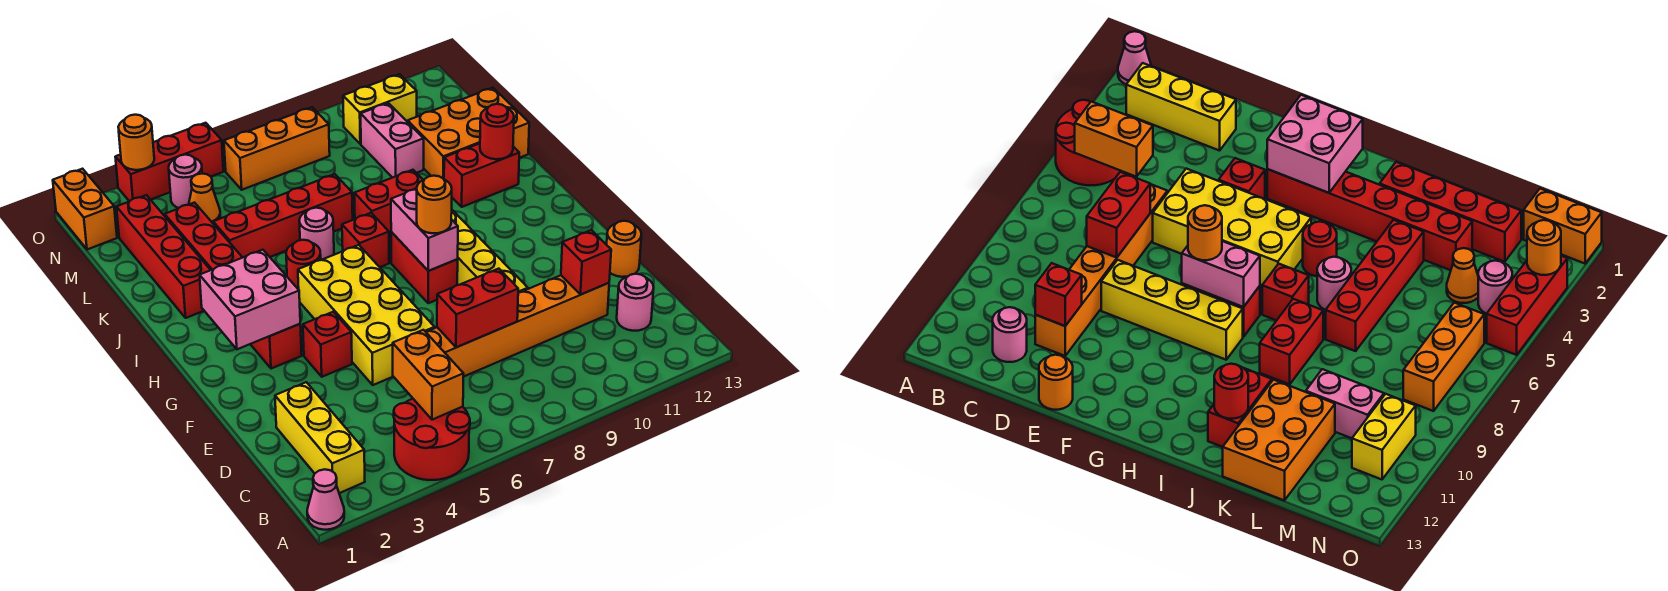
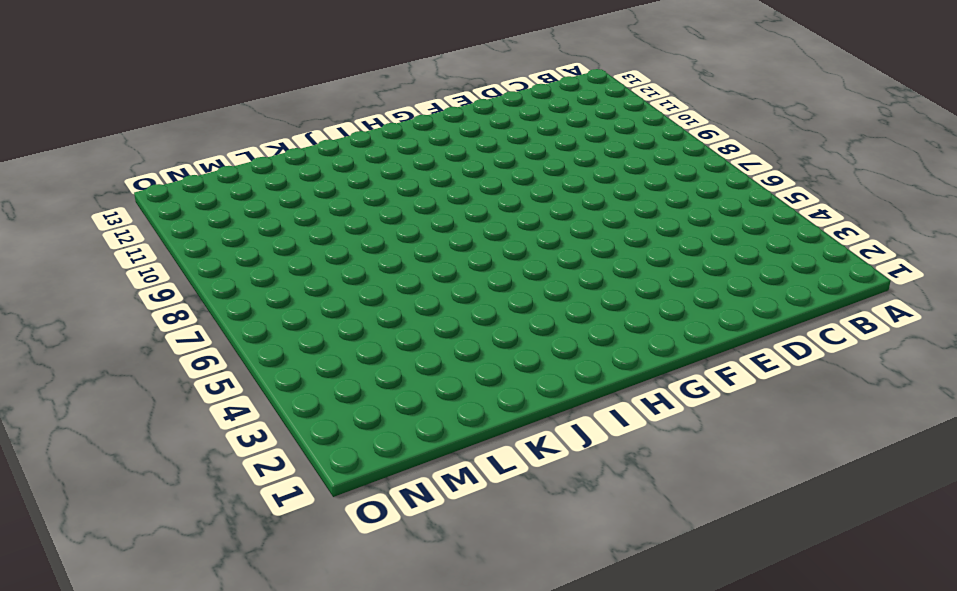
none -> pink 1x1 cone [307,469,344,530]
none -> red 2x2 round brick [394,399,470,480]
none -> yellow 1x3 brick [275,382,365,493]
none -> pink 1x1 round brick [617,274,654,331]

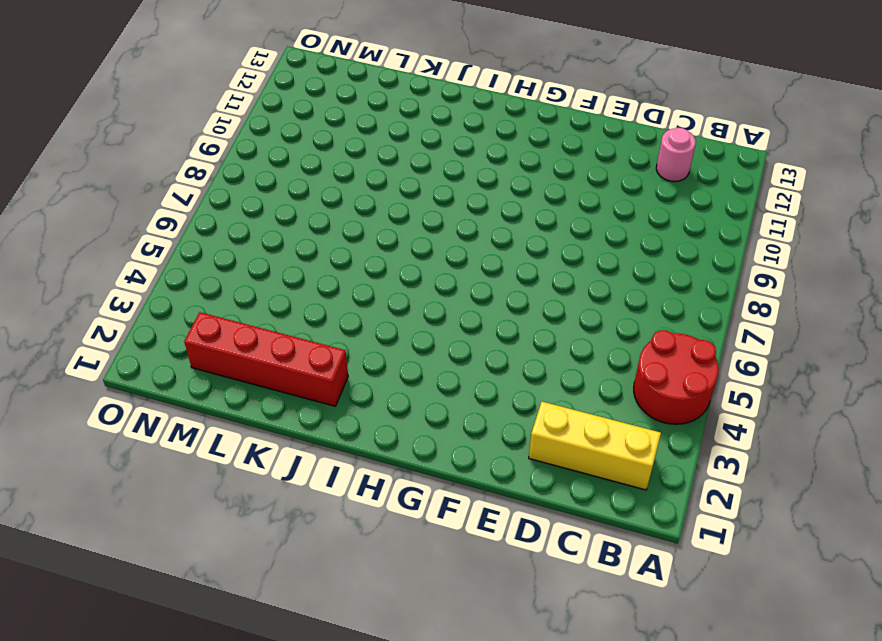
none -> pink 1x1 cone [307,469,344,530]
none -> orange 1x6 brick [426,275,609,377]
none -> yellow 2x4 brick [298,245,435,385]
none -> yellow 1x4 brick [451,210,528,293]

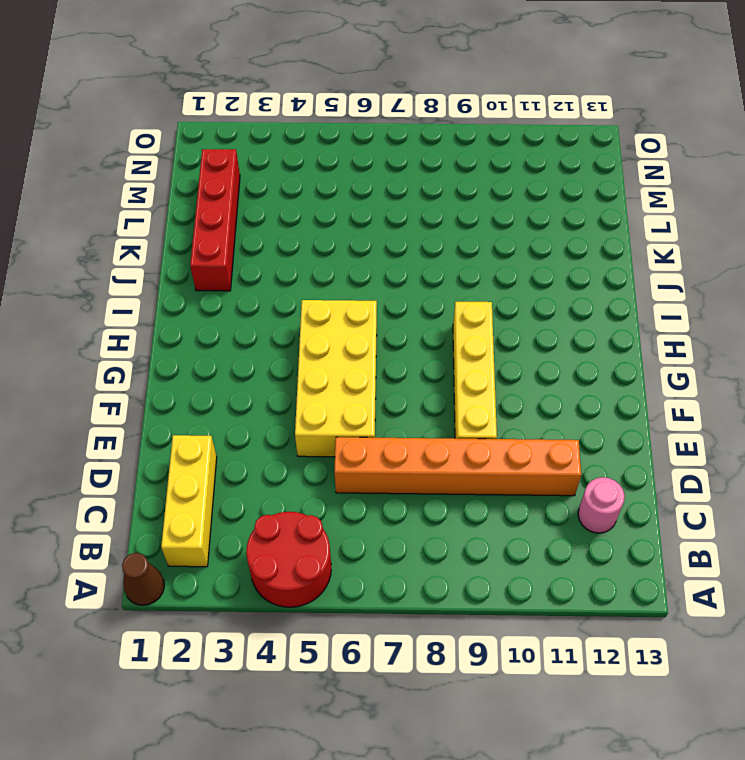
brown 1x1 cone [122,553,164,605] -> pink 1x1 cone [307,469,344,530]
none -> orange 1x1 round brick [607,221,641,277]
none -> red 1x1 brick [303,312,352,377]
none -> red 1x6 brick [165,203,302,369]
none -> red 1x2 brick [391,232,458,303]

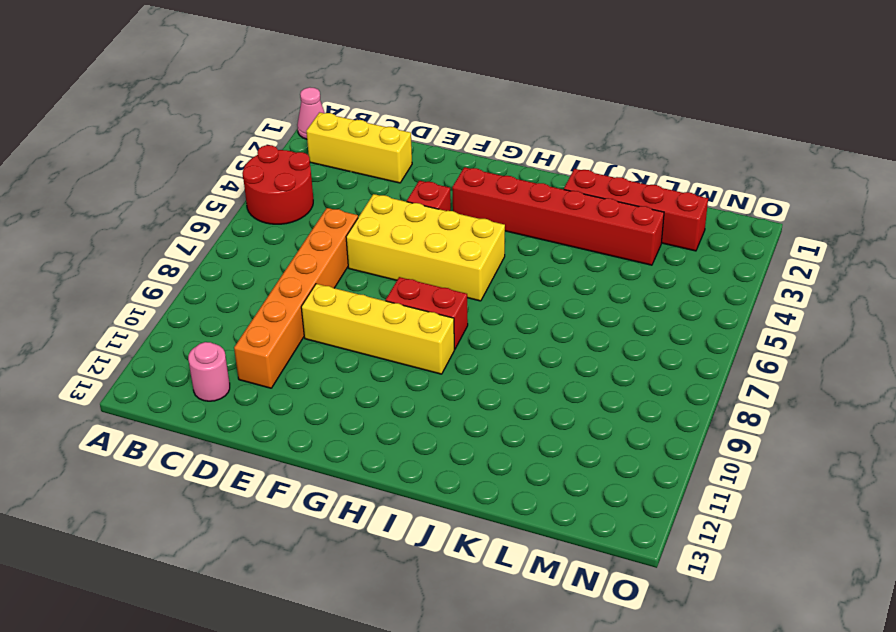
none -> orange 1x1 round brick [607,221,641,277]
none -> red 1x1 round brick [286,240,321,290]
none -> red 1x1 brick [342,213,389,267]
none -> pink 1x1 round brick [299,208,334,260]

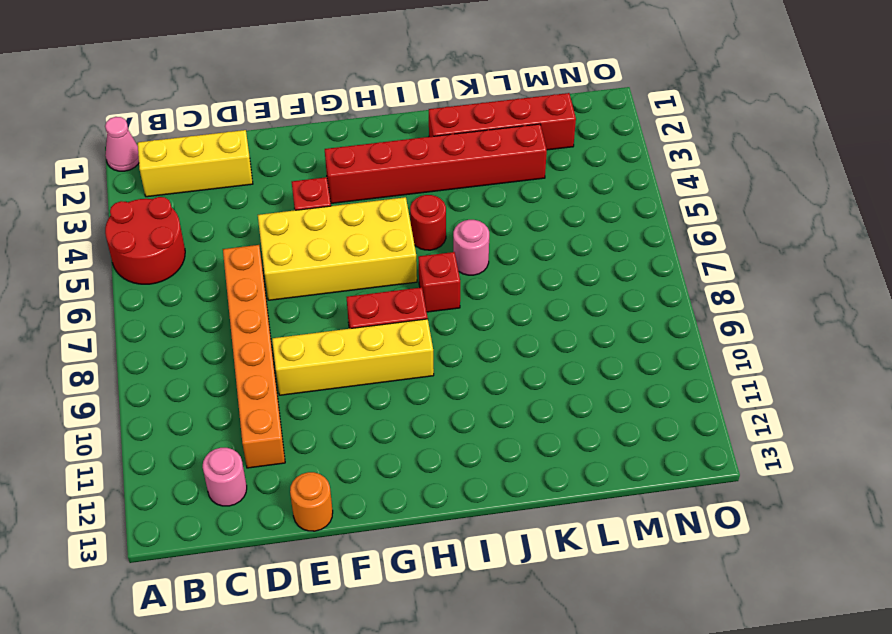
none -> red 1x2 brick [354,170,423,236]
none -> red 1x2 brick [444,143,519,207]
none -> red 1x4 brick [213,174,353,257]
none -> orange 2x3 brick [408,88,529,179]

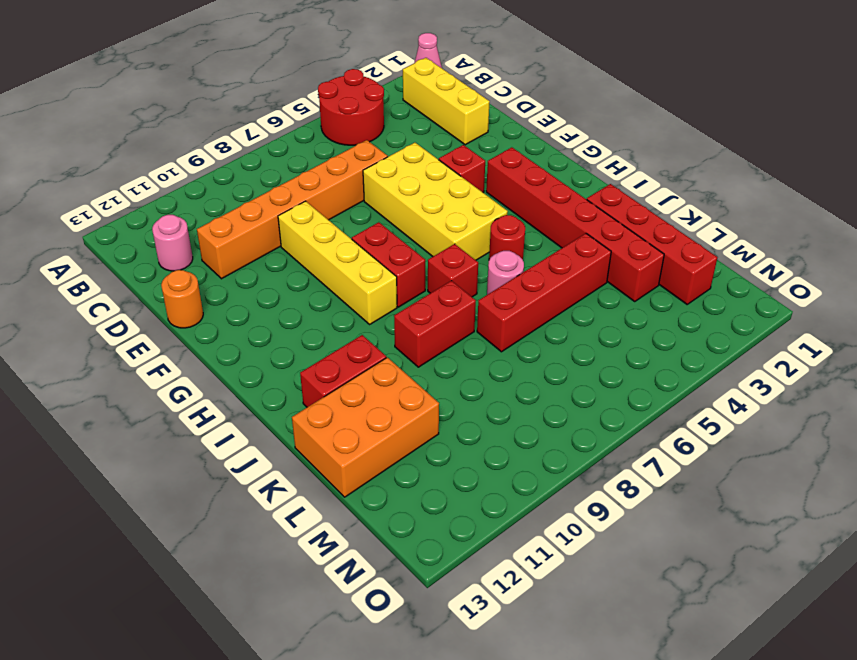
none -> pink 1x2 brick [361,103,424,178]
none -> orange 1x1 cone [189,174,221,223]
none -> orange 1x2 brick [53,169,117,250]
none -> pink 1x1 round brick [169,155,202,208]

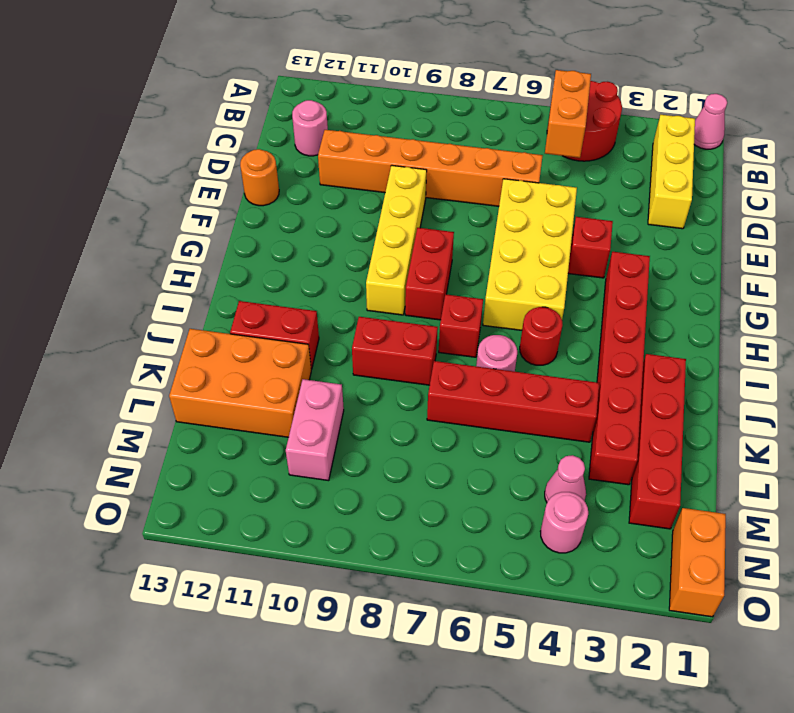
pink 1x1 cone [545,455,586,502] -> orange 1x1 cone [189,174,221,223]
none -> orange 1x3 brick [224,107,330,190]
none -> yellow 1x2 brick [343,74,417,144]
none -> red 1x3 brick [115,123,223,201]
none -> red 1x2 brick [437,269,518,347]

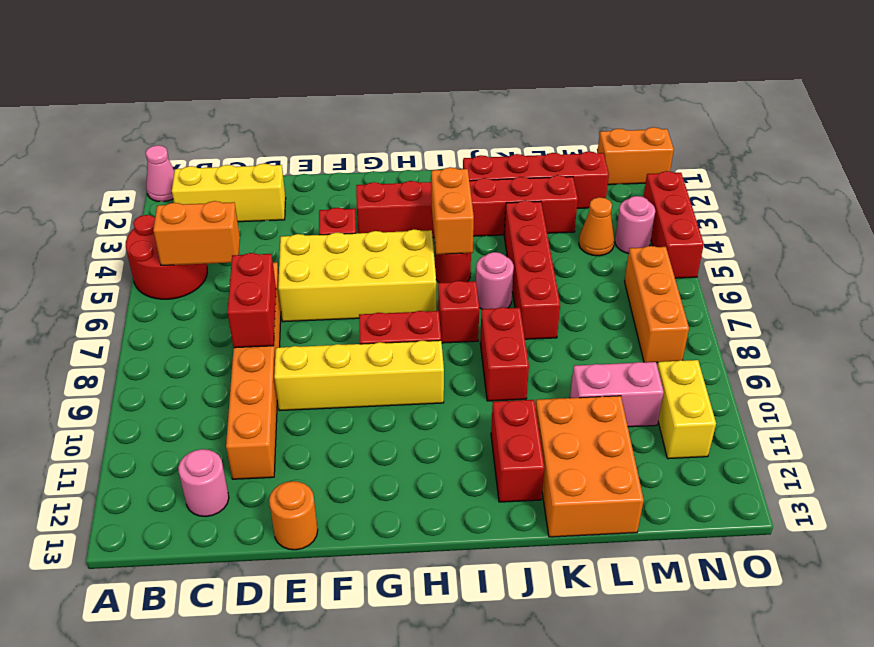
orange 1x2 brick [431,167,474,254] -> none
none -> red 1x1 brick [561,230,611,295]
none -> pink 2x2 brick [200,250,300,349]
none -> pink 1x2 brick [391,189,458,271]
none -> red 1x1 round brick [480,104,514,159]

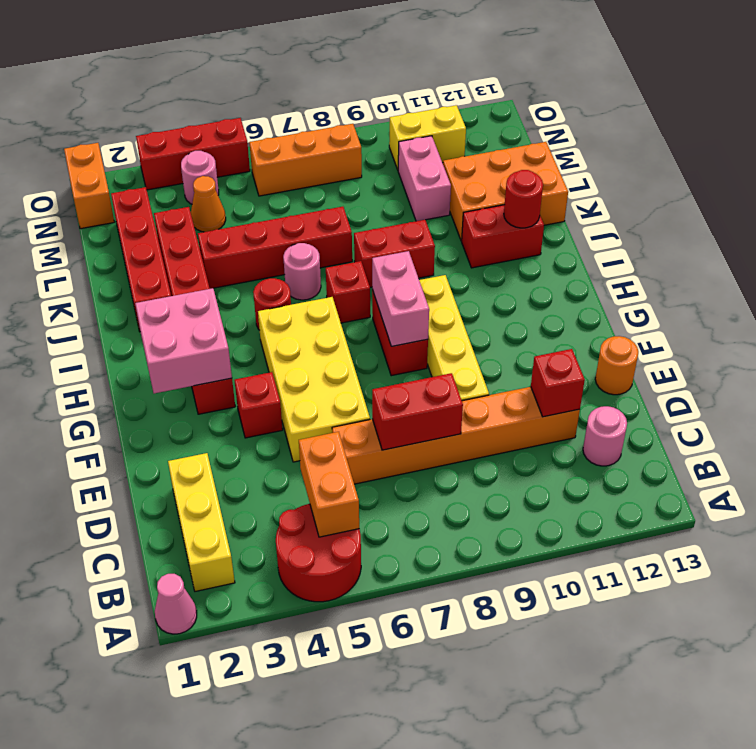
none -> orange 1x1 round brick [118,115,154,170]
none -> orange 1x1 round brick [417,176,452,233]

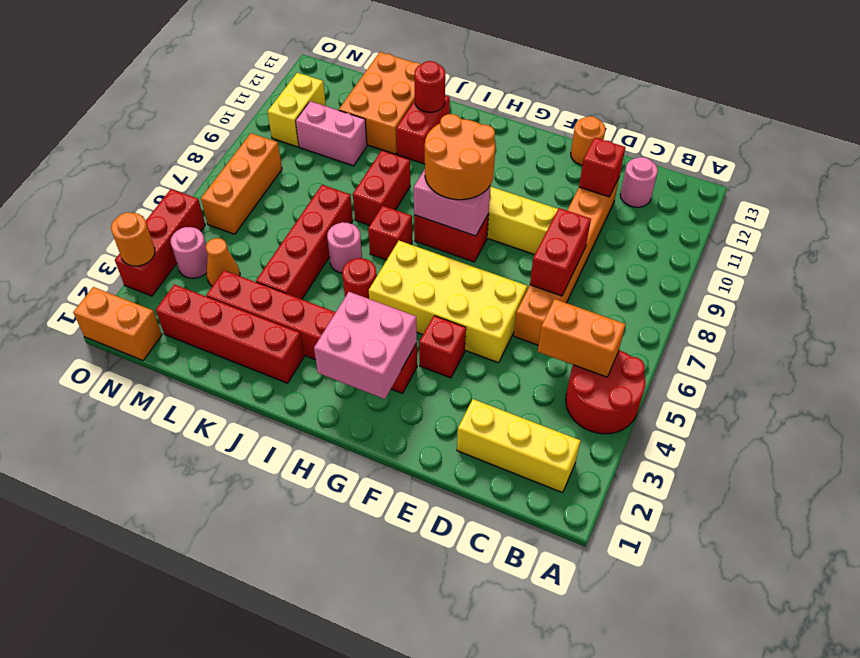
orange 2x2 round brick [425,114,495,200] -> orange 1x1 round brick [417,176,452,233]
none -> pink 1x1 cone [307,469,344,530]

